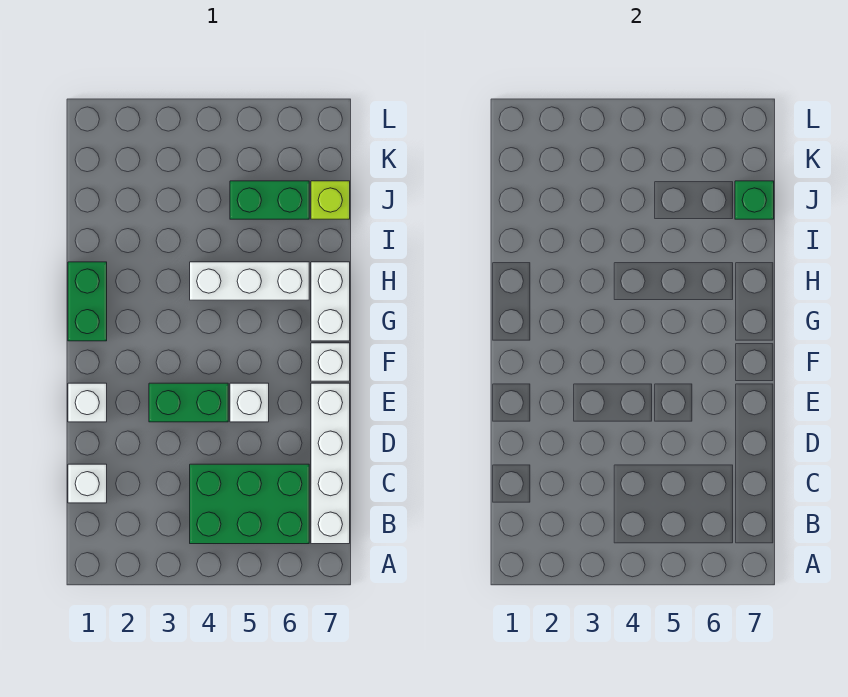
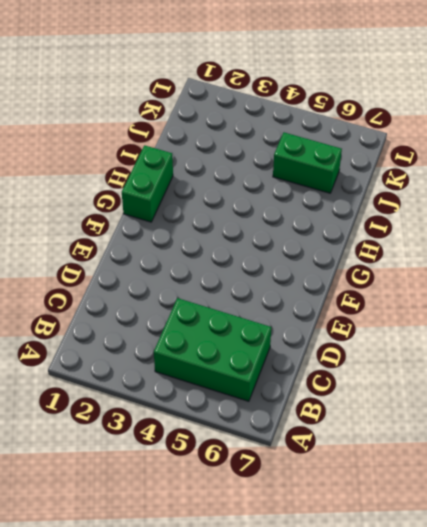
none -> white 1x4 brick [311,383,350,544]
none -> white 1x1 brick [68,464,107,503]
none -> white 1x1 brick [68,383,107,422]

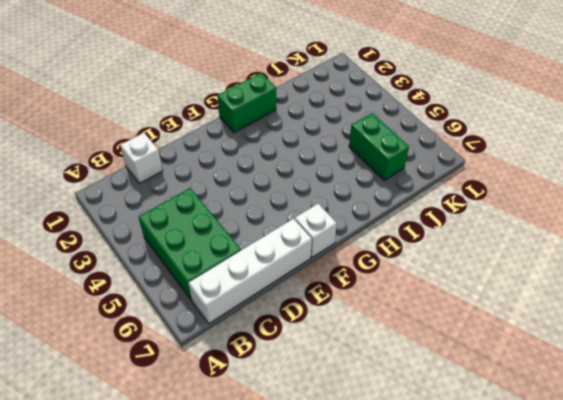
none -> white 1x1 brick [68,383,107,422]
none -> green 1x2 brick [149,383,228,422]
none -> white 1x1 brick [230,383,269,422]

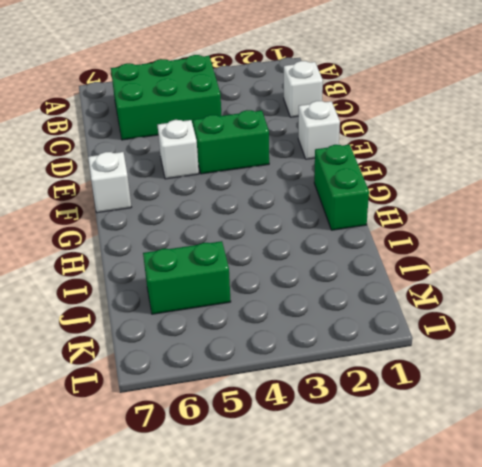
none -> white 1x4 brick [311,383,350,544]
none -> white 1x2 brick [311,262,350,341]
none -> white 1x3 brick [190,262,309,300]

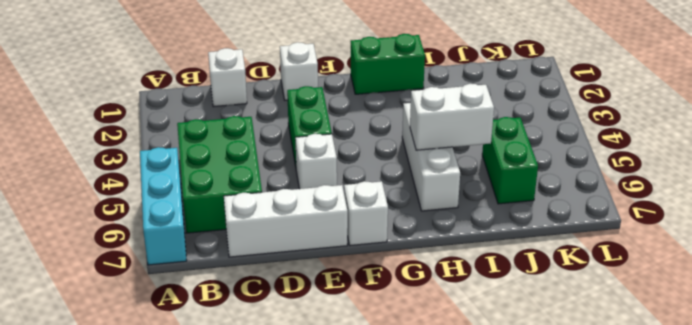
cyan 1x3 brick [140,147,187,265] -> none
white 1x3 brick [224,185,348,257] -> white 1x4 brick [311,383,350,544]
white 1x2 brick [410,84,494,150] -> white 1x2 brick moved to [311,262,350,341]
none -> lime 1x1 brick [311,181,350,219]
none -> green 1x1 brick [735,181,774,219]

